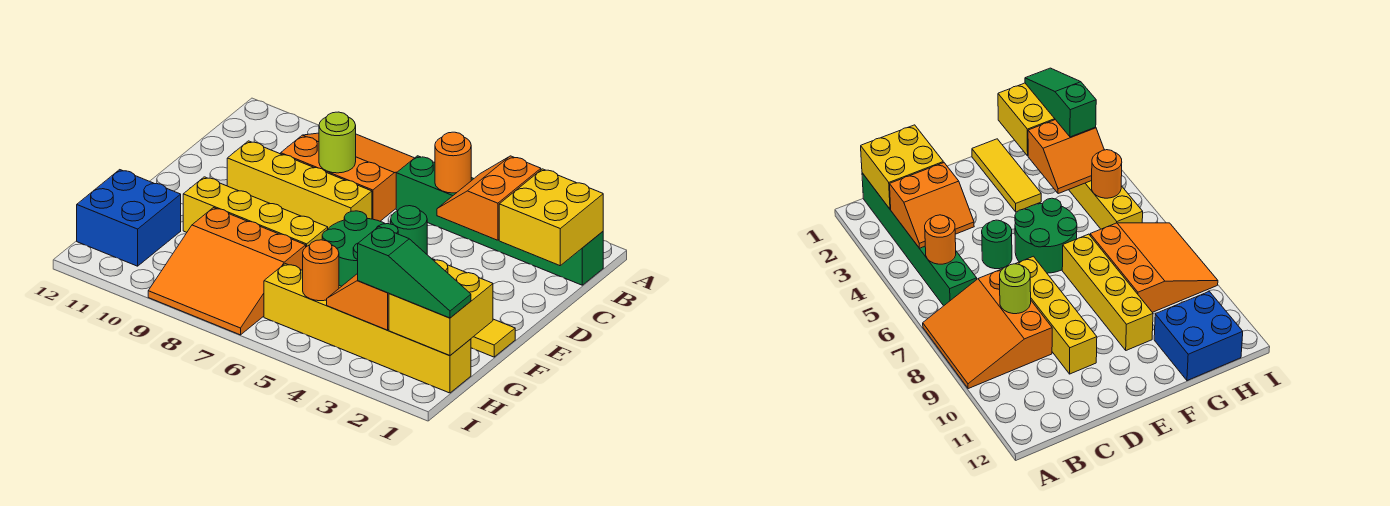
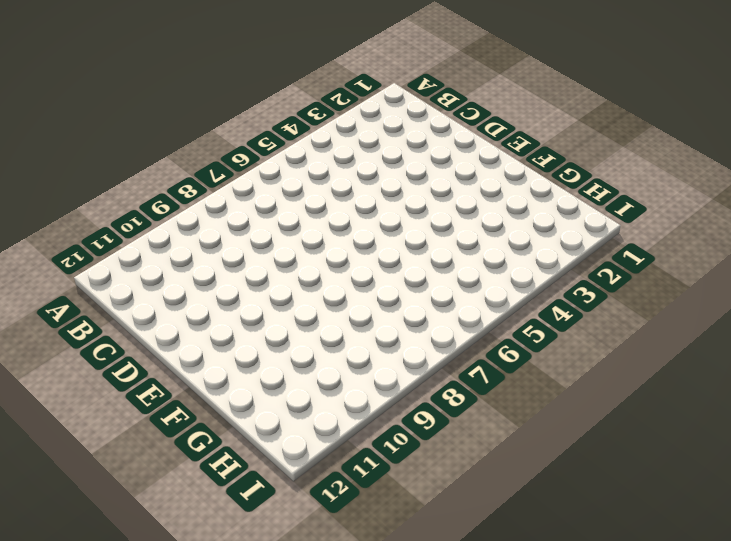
none -> orange 3x3 slope [281,133,414,221]
none -> green 1x6 brick [396,156,603,285]
none -> green 1x1 round brick [391,206,427,254]

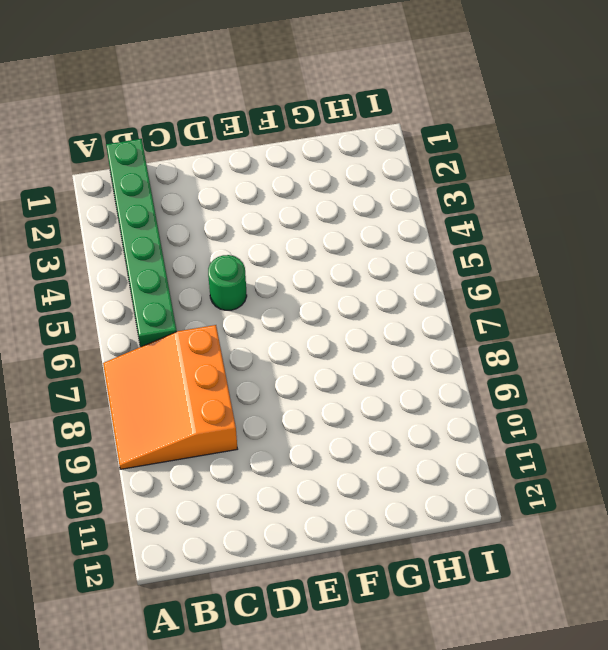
none -> yellow 1x4 brick [227,141,372,228]
none -> green 2x2 round brick [322,211,398,286]
none -> yellow 1x3 tile [471,319,515,357]

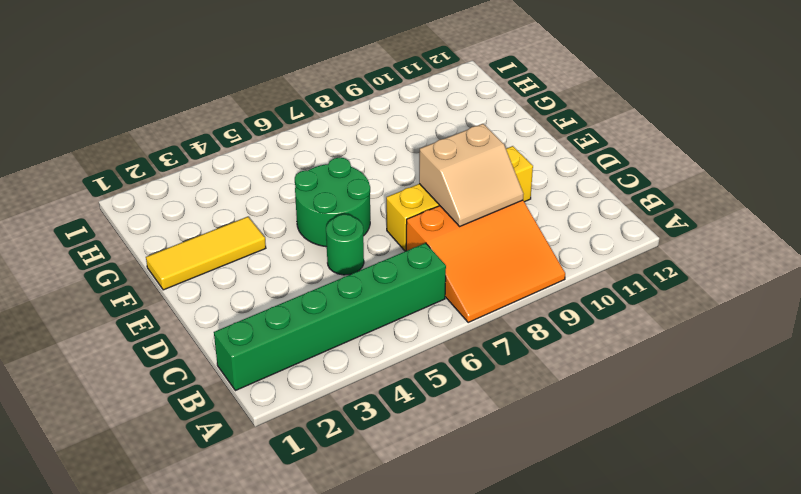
tan 2x2 slope [419,124,523,226] -> lime 1x1 round brick [319,112,356,173]
none -> yellow 1x4 brick [183,177,328,247]
none -> orange 3x3 slope [148,208,306,335]
none -> blue 2x2 brick [77,170,181,266]

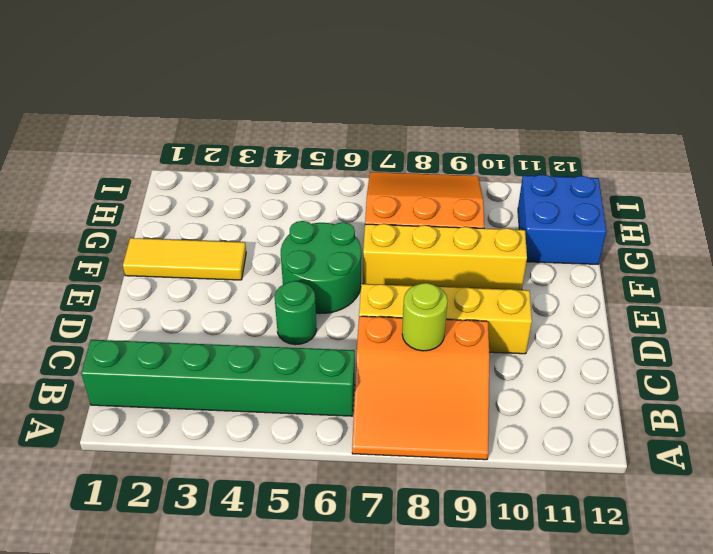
none -> yellow 1x6 brick [264,264,471,393]
none -> yellow 2x2 brick [499,169,603,266]
none -> orange 2x2 slope [437,156,541,240]

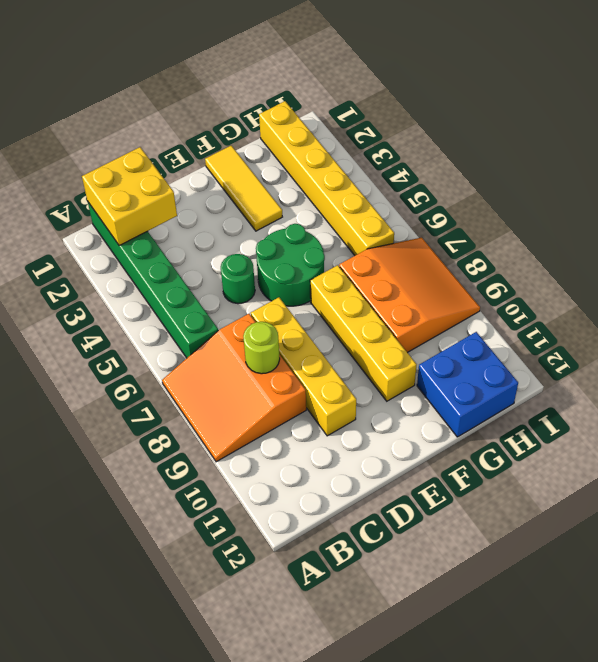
none -> orange 2x2 slope [437,156,541,240]
none -> orange 1x1 round brick [435,132,471,193]
none -> yellow 2x2 brick [389,259,493,356]

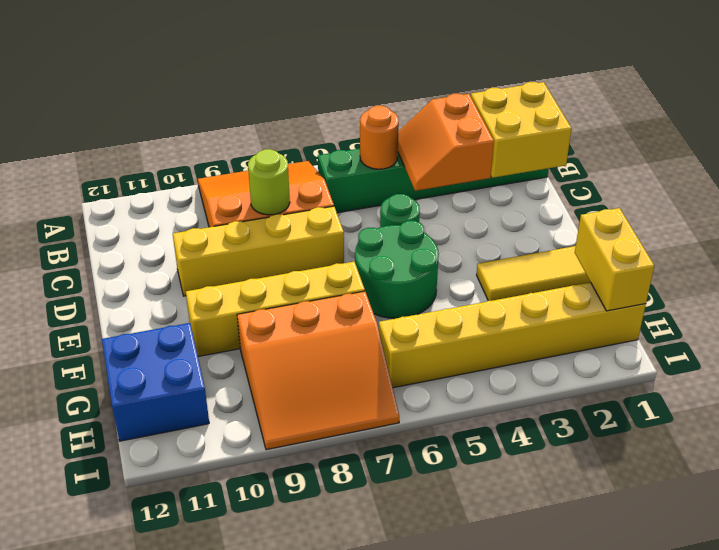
yellow 1x2 brick [575,208,654,311] -> yellow 2x2 brick [389,259,493,356]
none -> orange 2x2 slope [327,273,389,330]
none -> orange 1x1 round brick [303,240,339,301]
none -> green 1x3 slope [358,227,471,318]

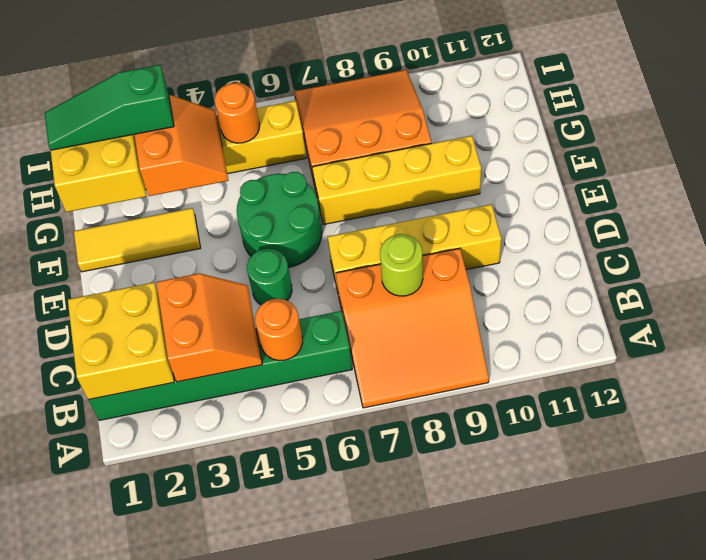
none -> blue 2x2 brick [77,170,181,266]

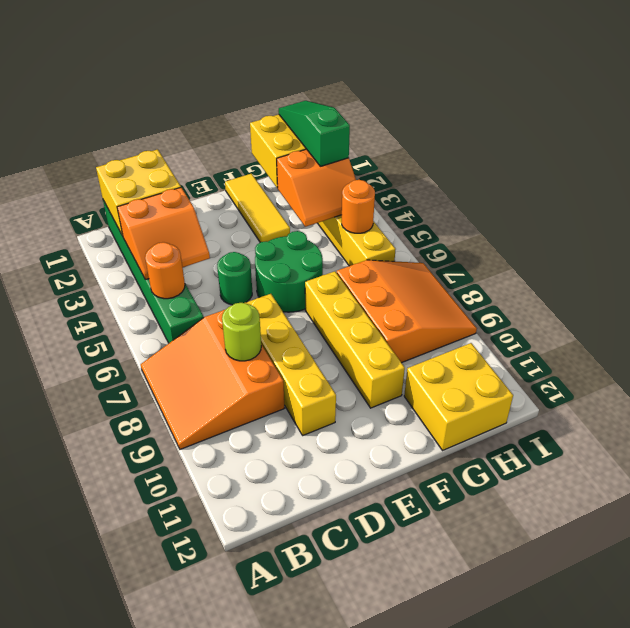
yellow 2x2 brick [404,343,513,450] -> blue 2x2 brick [77,170,181,266]

